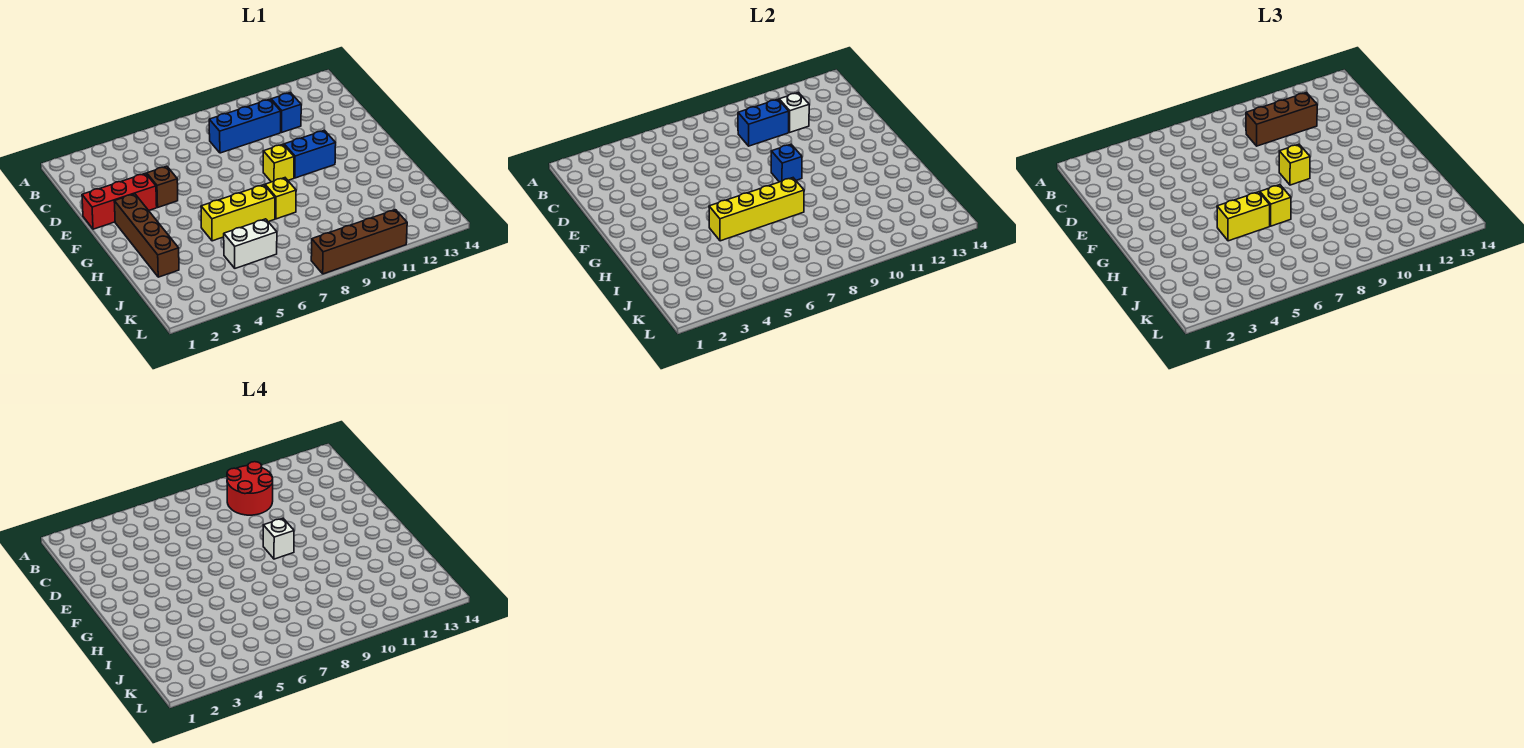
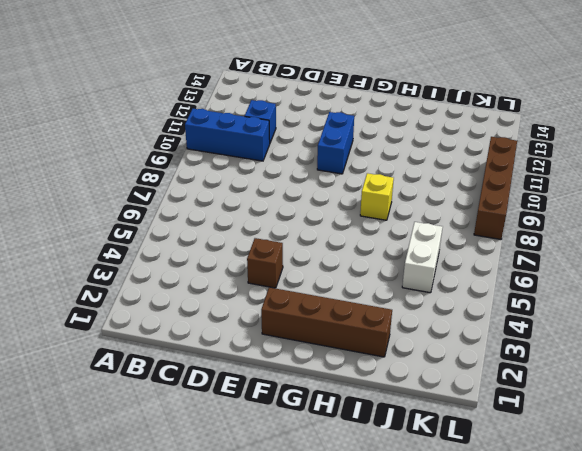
blue 1x3 brick [185,109,270,161] -> blue 1x3 brick turned to [209,99,281,153]
none -> red 1x3 brick [82,173,157,229]
none -> yellow 1x1 brick [263,144,294,182]
none -> yellow 1x3 brick [201,185,275,241]

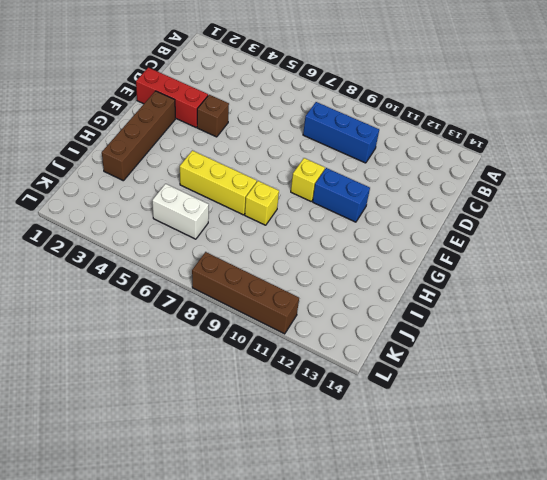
none -> blue 1x1 brick [271,92,301,132]
none -> blue 1x2 brick [738,99,789,146]
none -> white 1x1 brick [779,92,809,132]

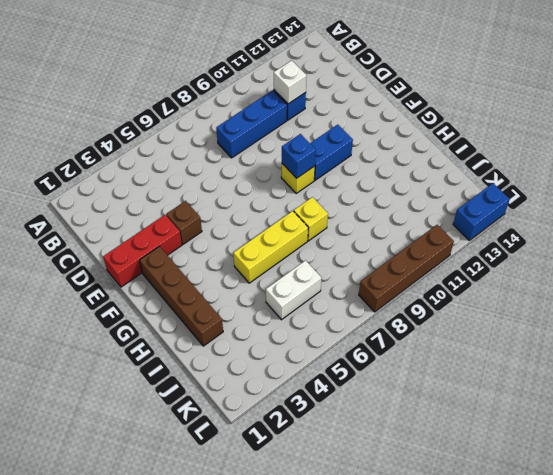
blue 1x2 brick [453,183,510,240] -> blue 1x2 brick moved to [738,99,789,146]
none -> yellow 1x4 brick [709,178,804,241]
none -> brown 1x3 brick [1246,92,1317,146]
none -> yellow 1x1 brick [1279,144,1310,185]

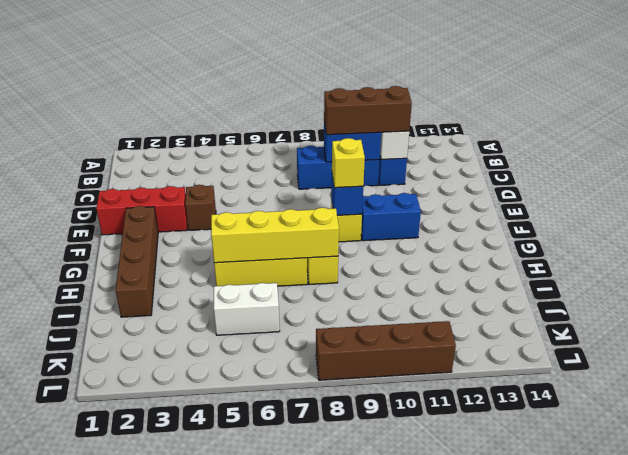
none -> yellow 1x2 brick [1217,192,1270,241]
none -> yellow 1x1 brick [1260,185,1291,226]
none -> red 2x2 round brick [227,462,273,515]

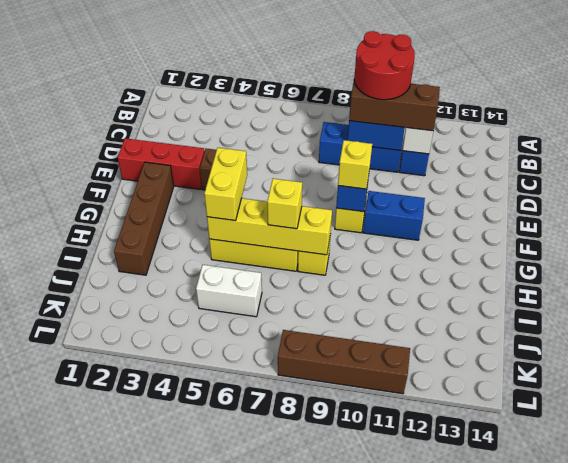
yellow 1x2 brick [204,148,247,221] -> yellow 1x2 brick turned to [1217,192,1270,241]
none -> white 1x1 brick [263,518,294,559]

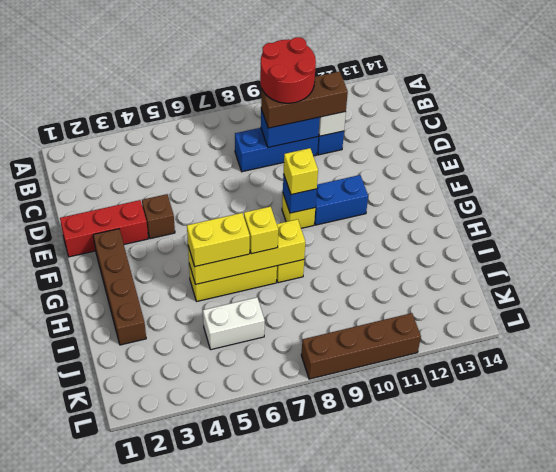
none -> white 1x1 brick [263,518,294,559]

